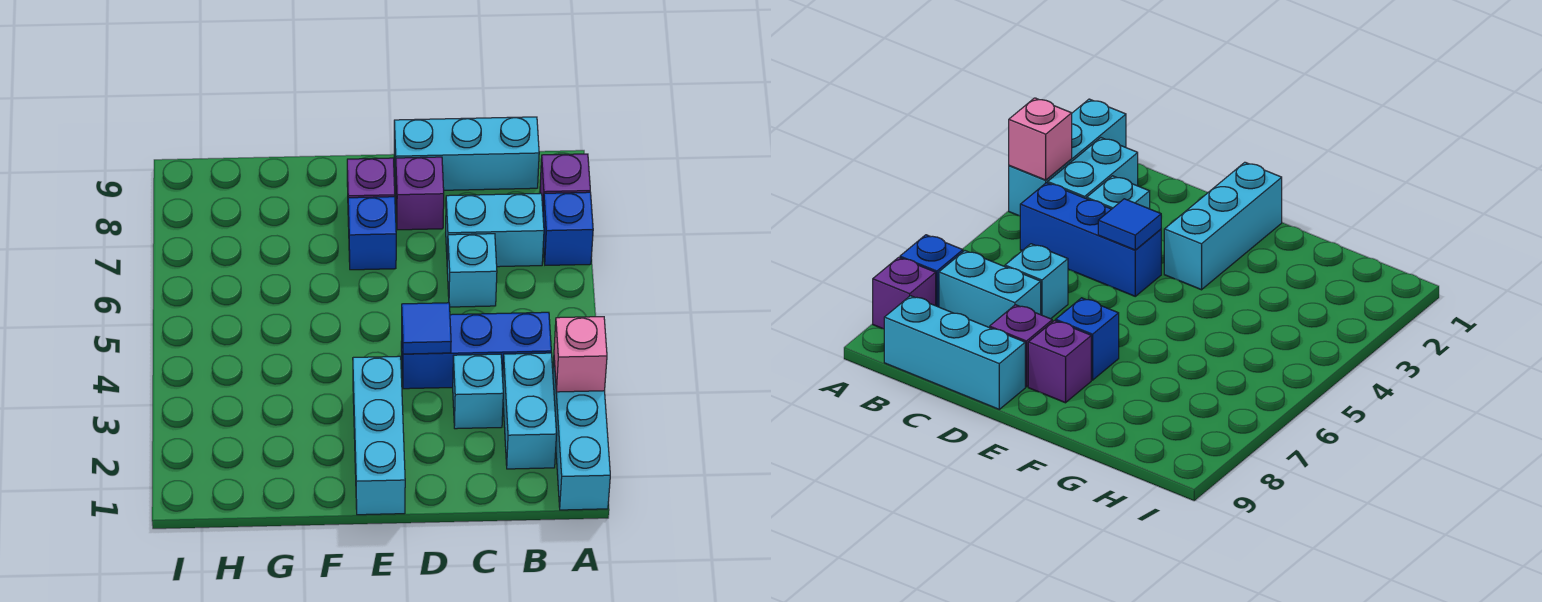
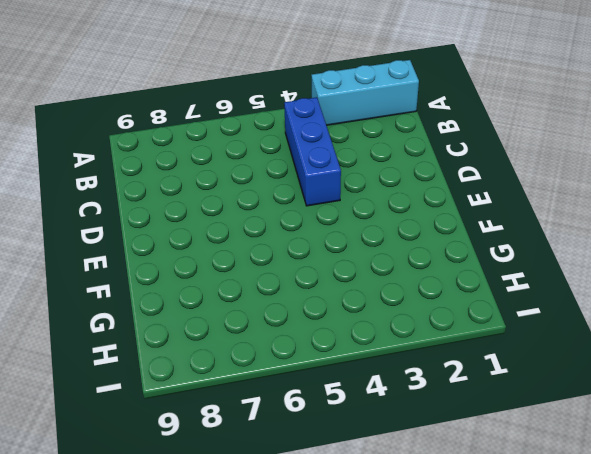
none -> blue 1x1 brick [543,192,593,265]
none -> purple 1x1 brick [540,154,590,206]
none -> cyan 1x2 brick [503,353,557,469]

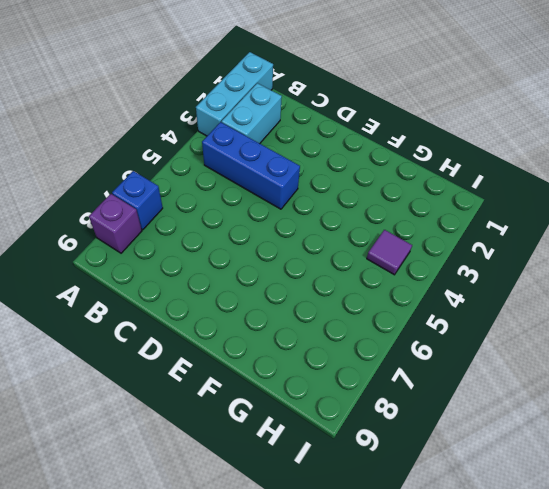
purple 1x1 tile [367,230,412,275] -> none
none -> cyan 1x2 brick [446,193,544,267]
none -> cyan 1x3 brick [394,117,539,190]
none -> cyan 1x1 brick [453,354,503,429]

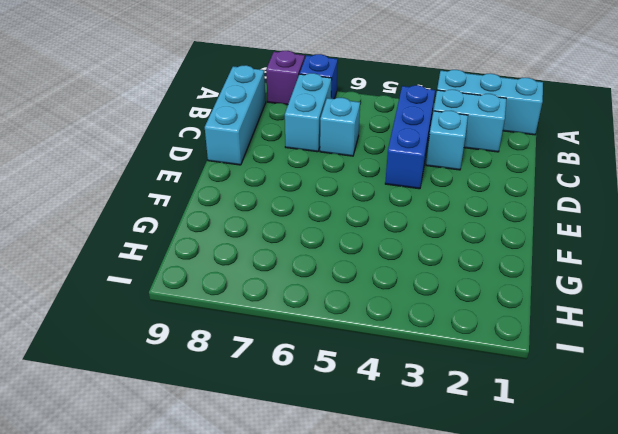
none -> purple 1x1 brick [396,157,444,230]
none -> cyan 1x3 brick [353,356,405,515]
none -> blue 1x1 brick [348,197,396,270]

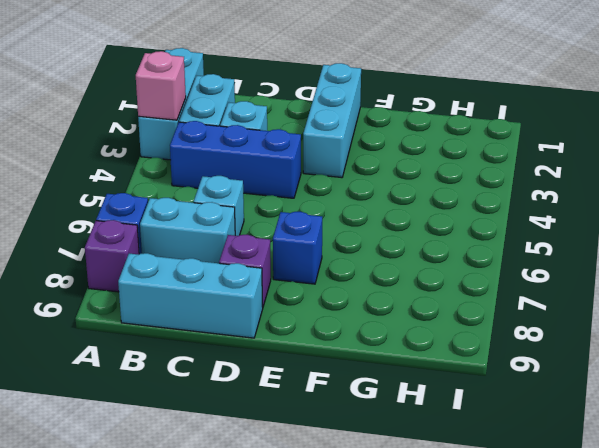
none -> purple 1x1 brick [347,158,395,226]
none -> blue 1x1 tile [402,303,451,354]

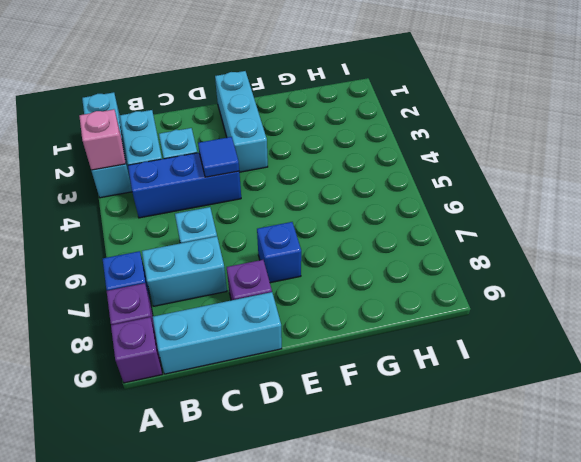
purple 1x1 brick [111,317,162,383] -> purple 1x1 brick moved to [347,158,395,226]

